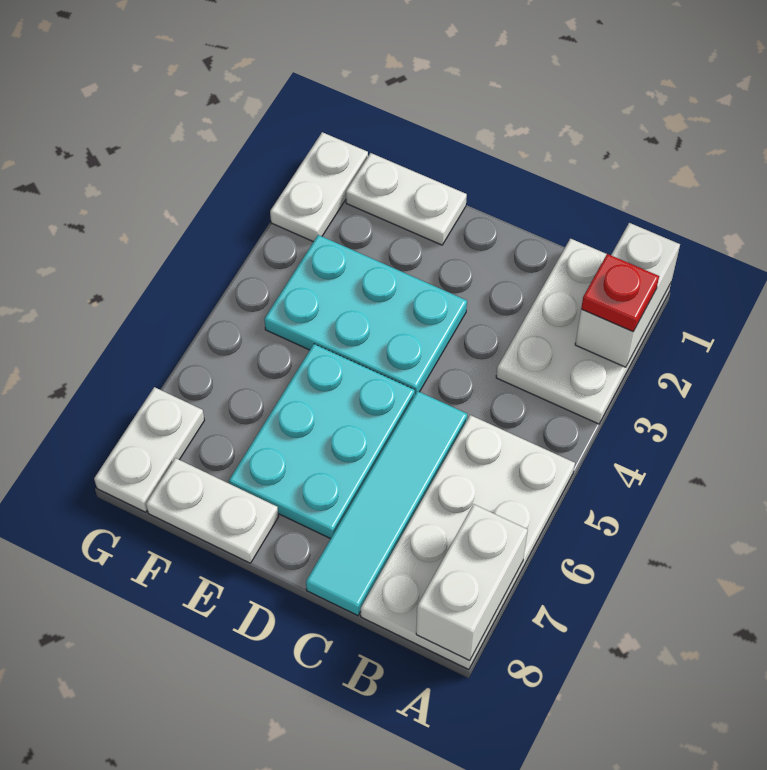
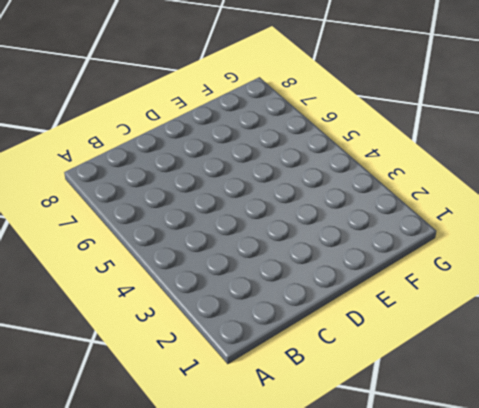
none -> white 2x3 plate [496,239,671,424]
none -> white 2x4 plate [361,415,575,670]
none -> cyan 1x4 tile [306,391,467,616]

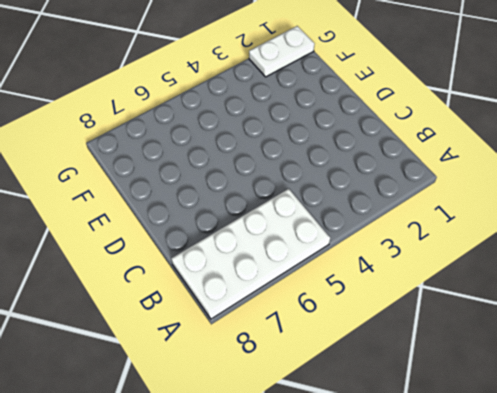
none -> white 2x3 plate [496,239,671,424]
none -> cyan 1x4 tile [306,391,467,616]
none -> cyan 2x3 plate [264,235,467,394]

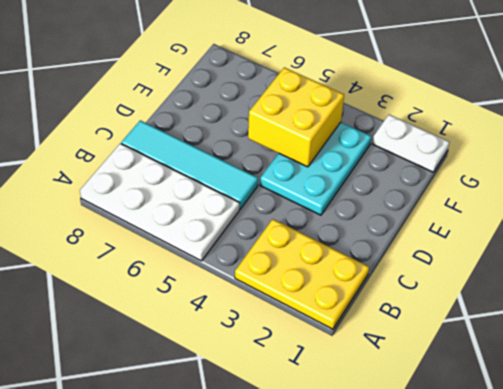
yellow 2x3 plate [235,219,369,329] -> white 2x3 plate [496,239,671,424]
yellow 2x2 brick [248,67,344,167] -> none
none -> cyan 2x3 plate [229,344,415,539]
none -> white 1x2 plate [346,153,467,245]
none -> white 1x2 plate [146,458,279,563]

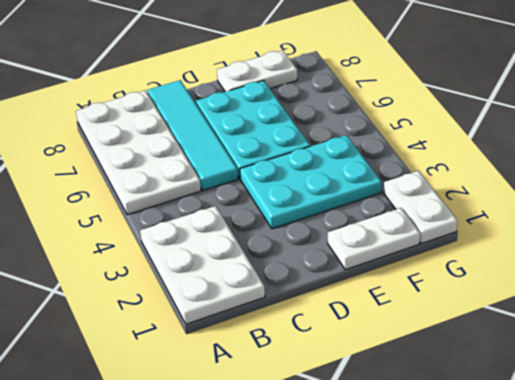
none -> white 1x2 plate [94,387,204,512]
none -> white 1x2 brick [575,223,680,367]
none -> white 1x2 brick [416,504,528,661]

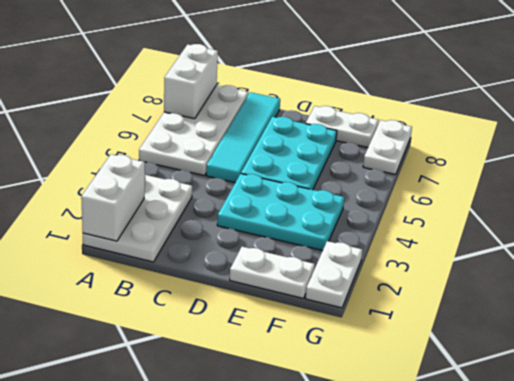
none -> red 1x1 plate [581,254,659,332]

